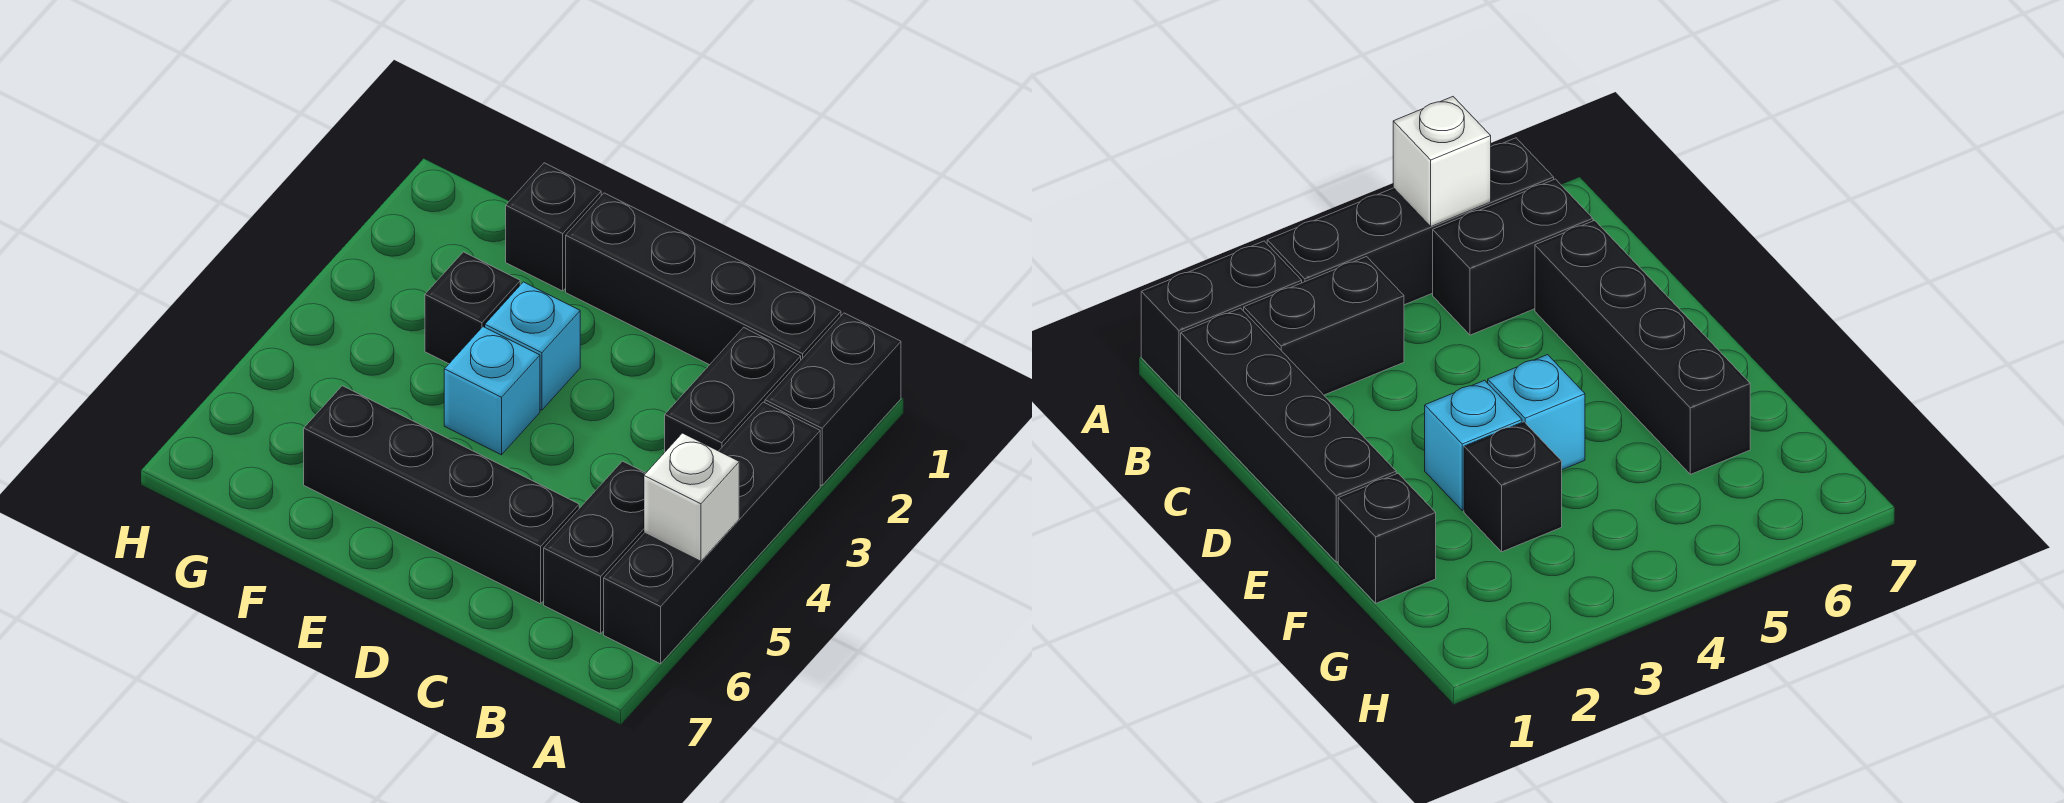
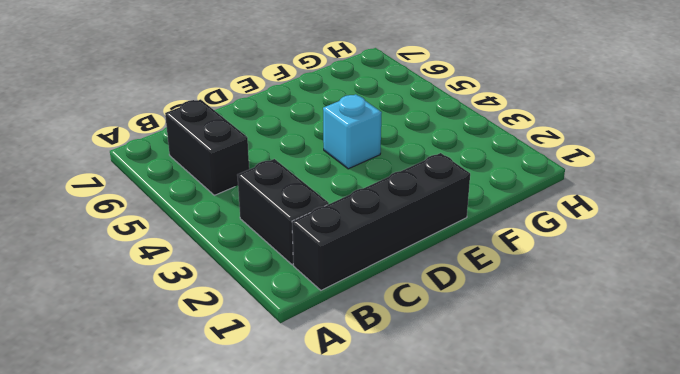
none -> black 1x2 brick [765,313,901,485]
none -> black 1x4 brick [604,402,820,664]

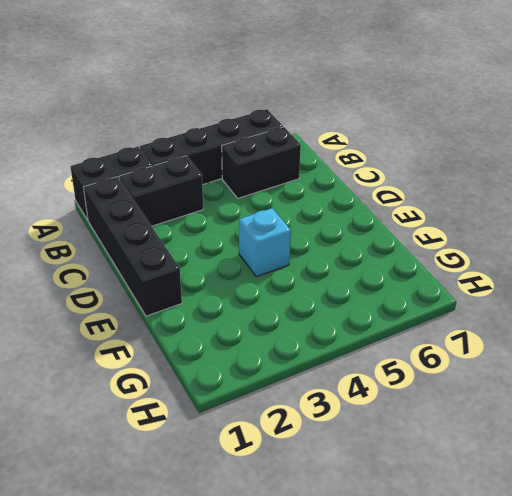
none -> black 1x4 brick [304,386,579,604]
none -> cyan 1x1 brick [485,282,580,410]

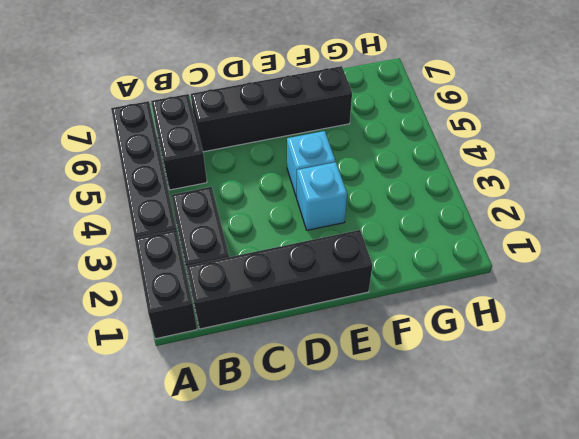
none -> black 1x1 brick [506,163,601,291]
none -> black 1x1 brick [425,252,520,364]

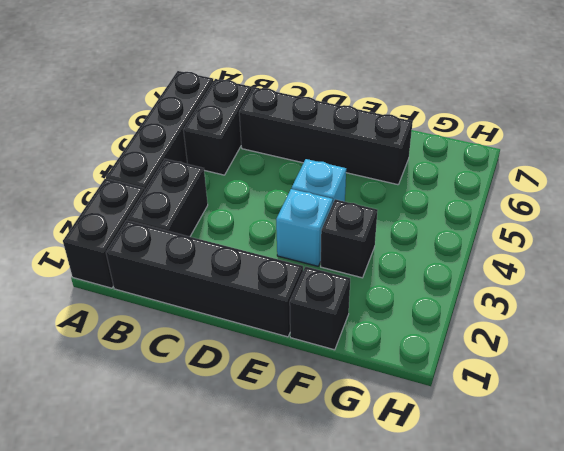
none -> white 1x1 brick [644,433,739,561]

